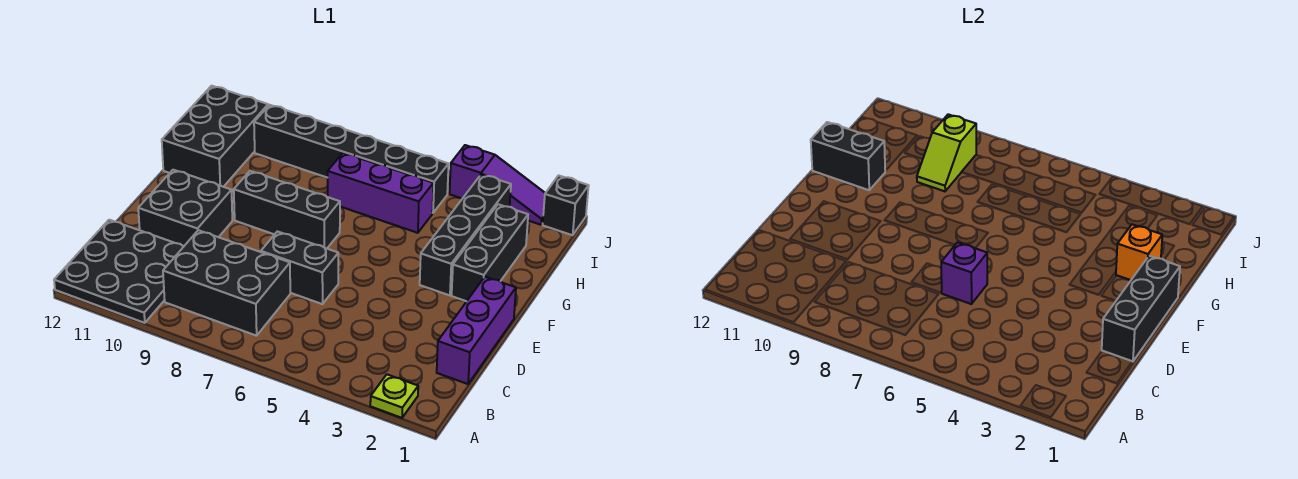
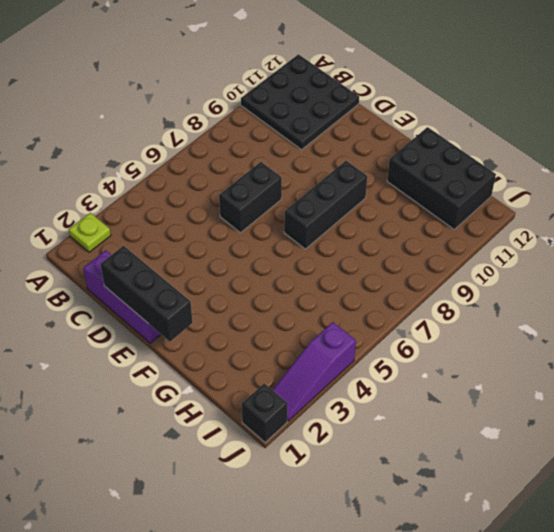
none -> black 2x3 brick [163,230,290,336]
none -> black 2x2 brick [138,170,232,246]
none -> black 1x3 brick [452,204,528,301]

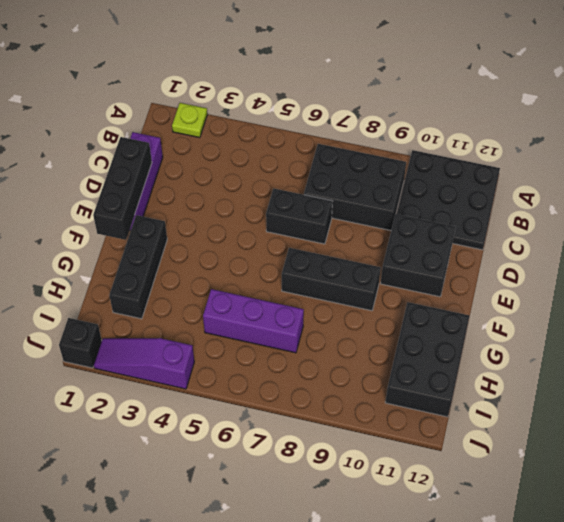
none -> black 1x4 brick [420,174,511,295]
none -> black 1x6 brick [254,105,449,213]
none -> purple 1x1 brick [941,242,987,304]

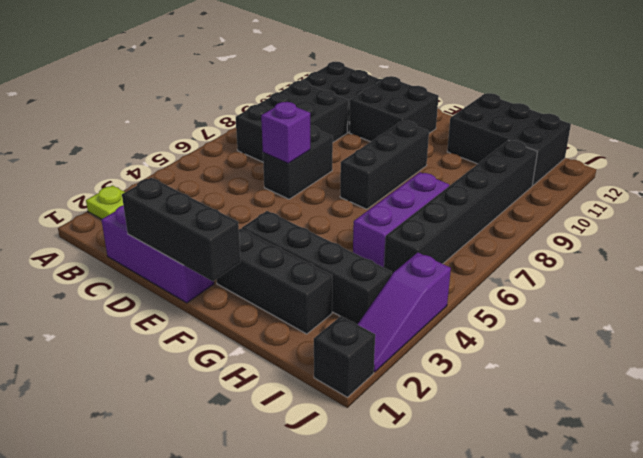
none -> orange 1x1 brick [1116,224,1162,280]
none -> black 1x2 brick [811,122,885,190]
none -> lime 1x2 slope [917,114,976,191]

